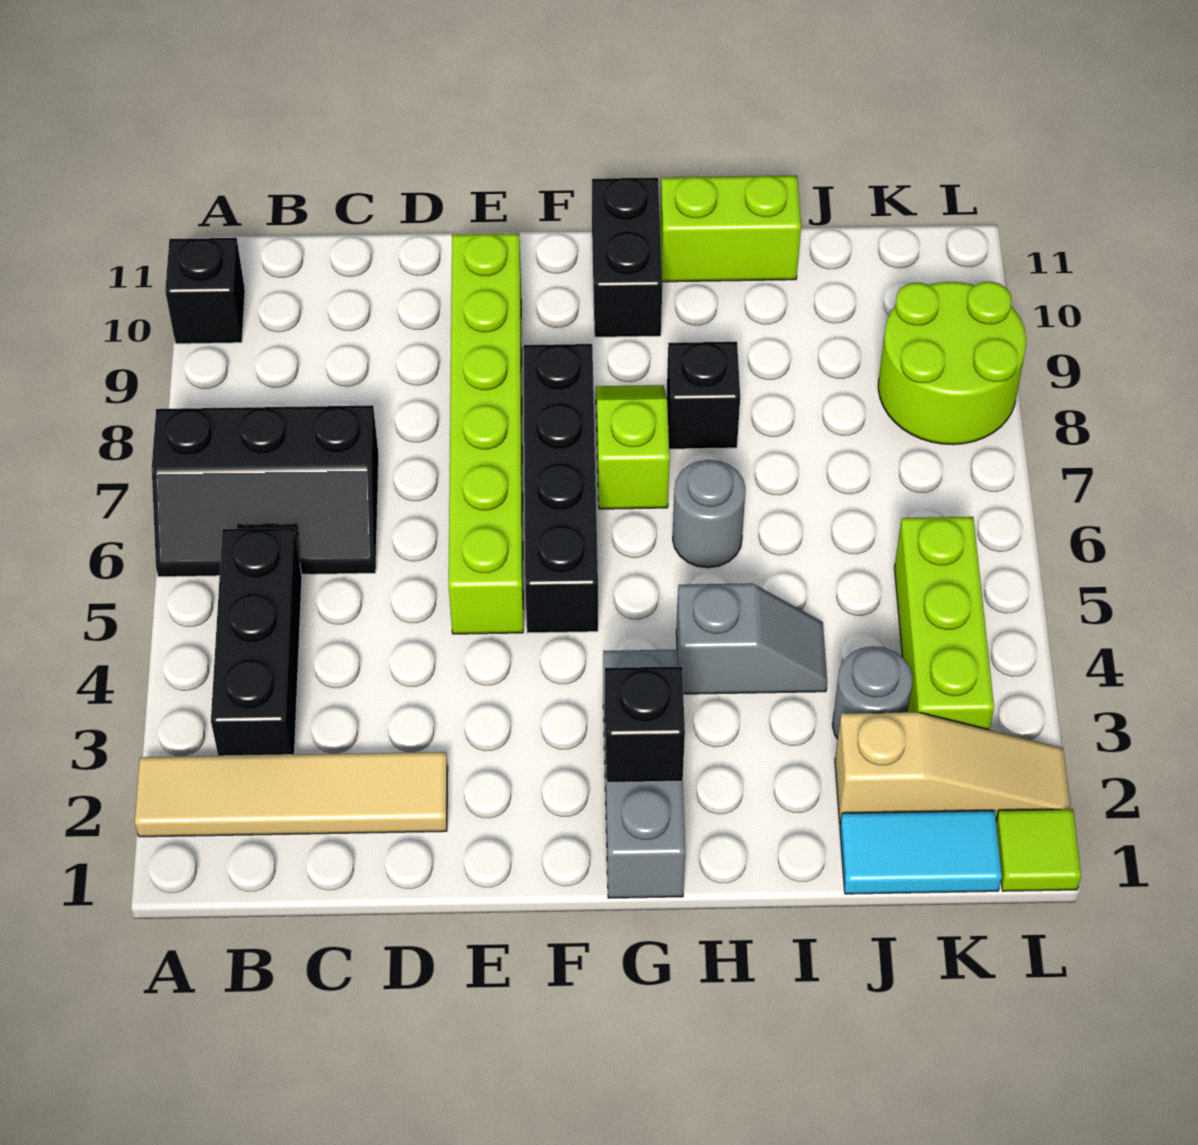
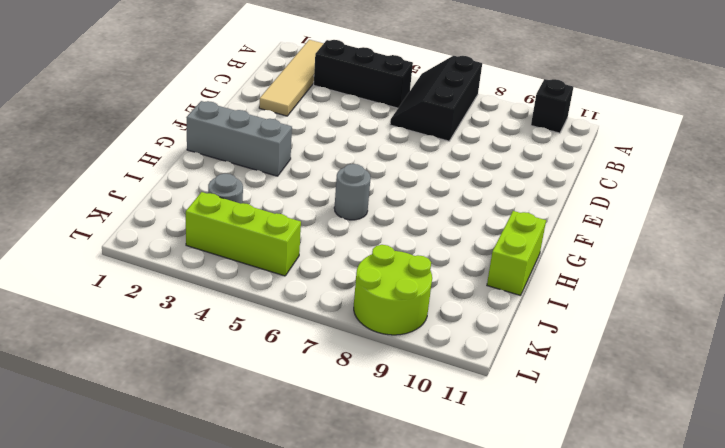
none -> lime 1x6 brick [449,233,523,634]
none -> black 1x4 brick [523,344,598,633]
none -> lime 1x2 slope [596,385,669,509]

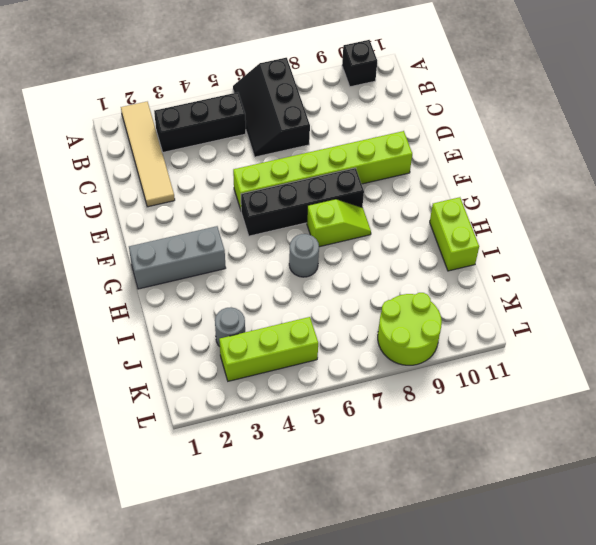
none -> black 1x2 brick [592,178,662,337]
none -> grey 1x2 slope [676,583,827,694]
none -> black 1x1 brick [667,342,740,449]

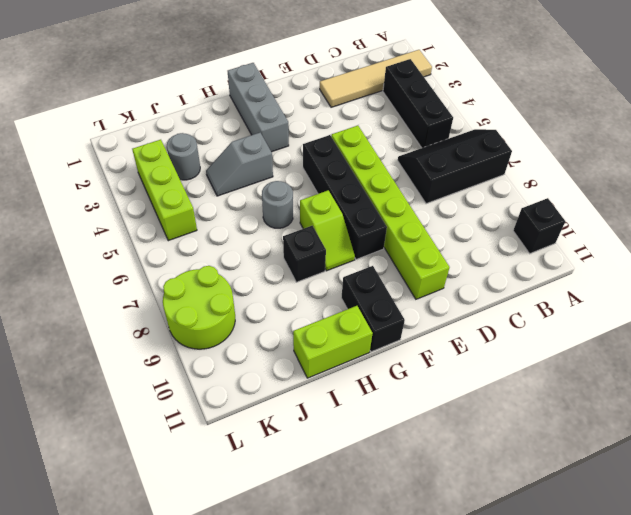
none -> cyan 1x2 tile [840,811,1002,894]
none -> tan 1x3 slope [835,712,1071,823]
none -> lime 1x1 tile [996,809,1081,891]

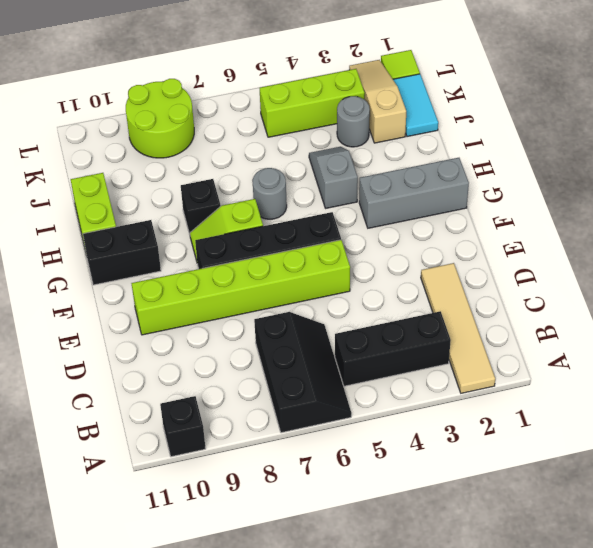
none -> black 1x1 brick [605,667,685,782]

